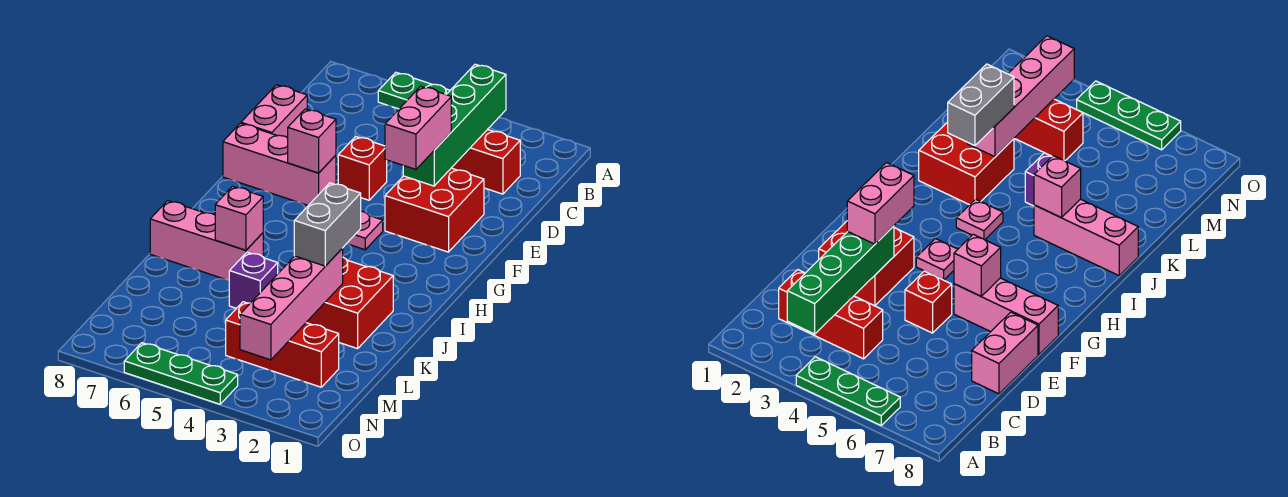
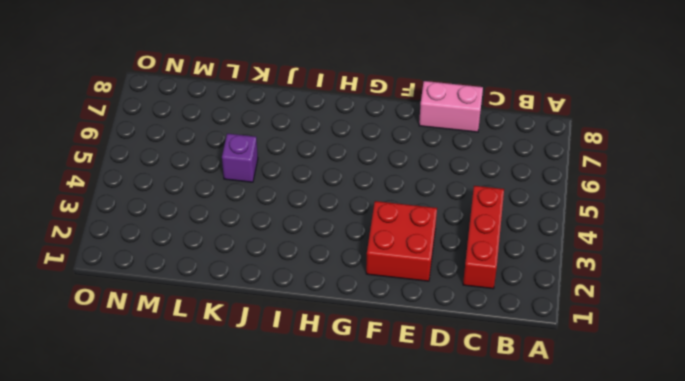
none -> green 1x3 plate [378,72,450,109]
none -> red 1x1 brick [338,136,387,200]
none -> pink 1x3 brick [223,123,336,205]

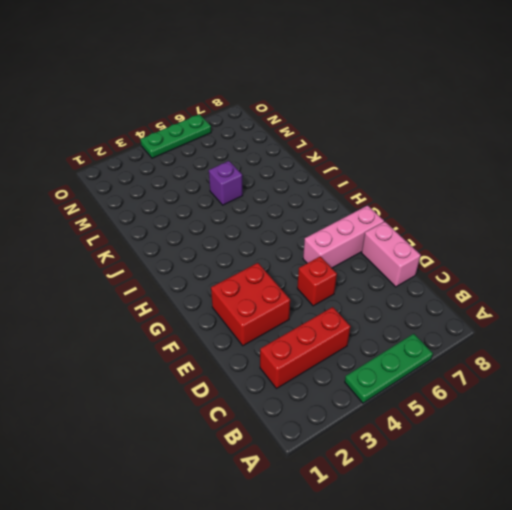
none -> pink 1x1 plate [347,211,383,250]
none -> pink 1x1 plate [956,199,1003,240]
none -> red 2x2 brick [306,258,393,349]

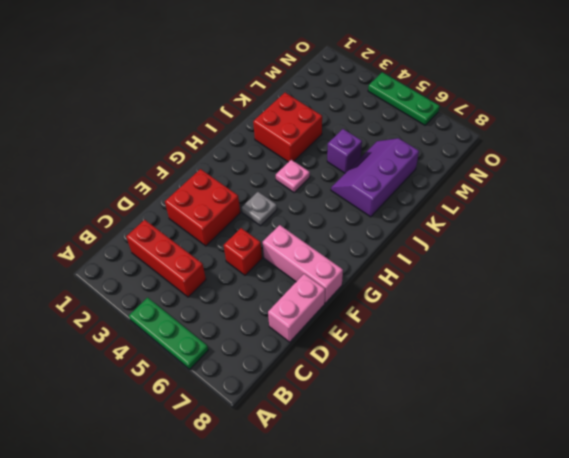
grey 1x1 plate [242,192,277,226] -> pink 1x1 plate [347,211,383,250]
purple 2x3 slope [331,138,419,217] -> pink 1x3 brick [150,201,263,281]
none -> red 1x3 brick [226,302,339,387]
none -> green 1x4 brick [403,64,506,186]
none -> pink 1x1 brick [288,109,336,173]

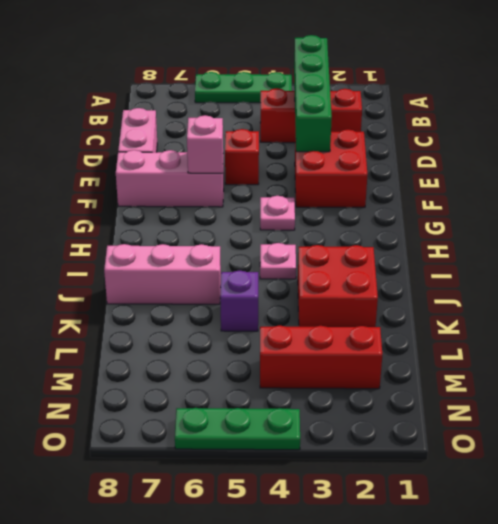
none -> pink 1x1 brick [215,186,263,250]
none -> pink 1x4 brick [240,249,343,360]
none -> pink 1x2 brick [385,86,451,169]

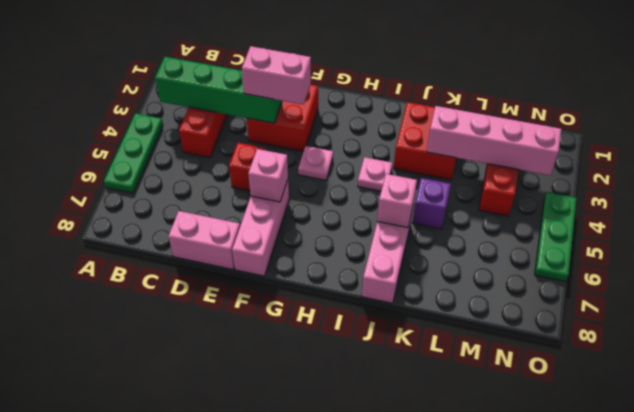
none -> grey 1x2 brick [294,183,361,266]

